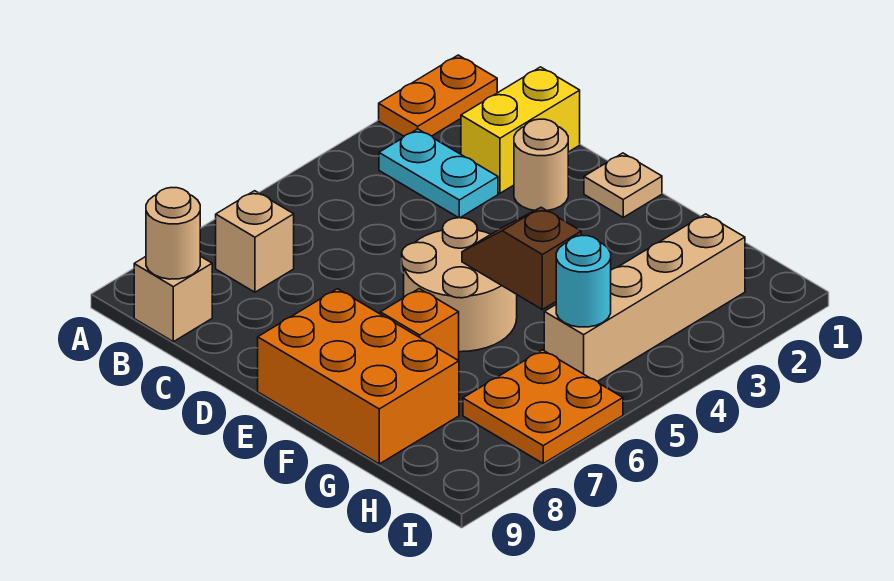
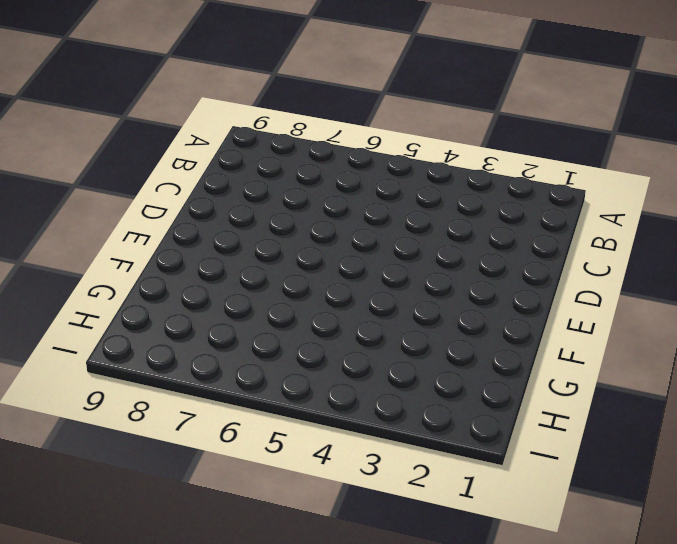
none -> orange 1x2 plate [379,55,497,136]
none -> cyan 1x2 plate [379,129,498,218]
none -> tan 1x1 brick [216,191,294,292]

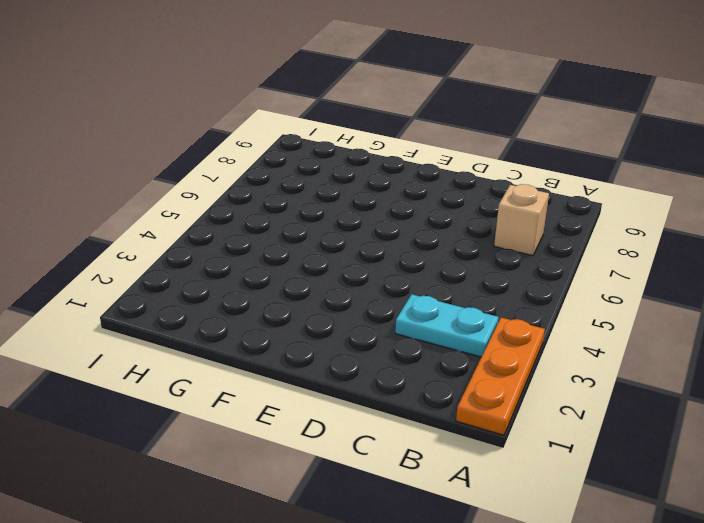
orange 1x3 plate [456,318,545,435] -> orange 1x2 plate [379,55,497,136]
none -> tan 1x1 brick [134,256,212,342]
none -> yellow 1x2 brick [461,67,580,193]
none -> tan 1x1 round brick [514,119,568,210]

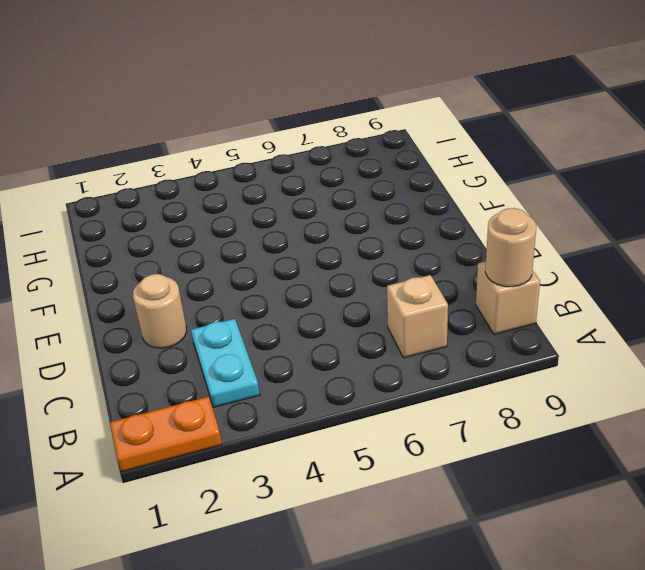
none -> yellow 1x2 brick [461,67,580,193]
none -> tan 1x1 plate [584,153,662,217]
none -> tan 2x2 round brick [402,218,517,352]

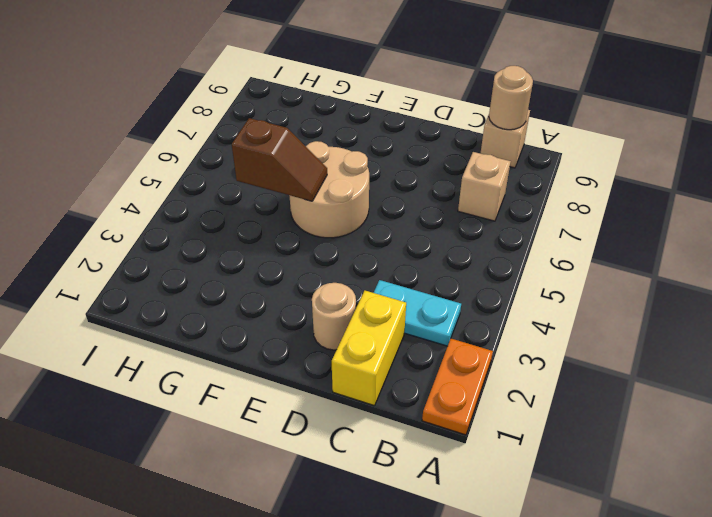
none -> tan 1x1 plate [584,153,662,217]
none -> orange 2x3 brick [258,289,459,464]
none -> orange 1x1 brick [380,289,459,360]

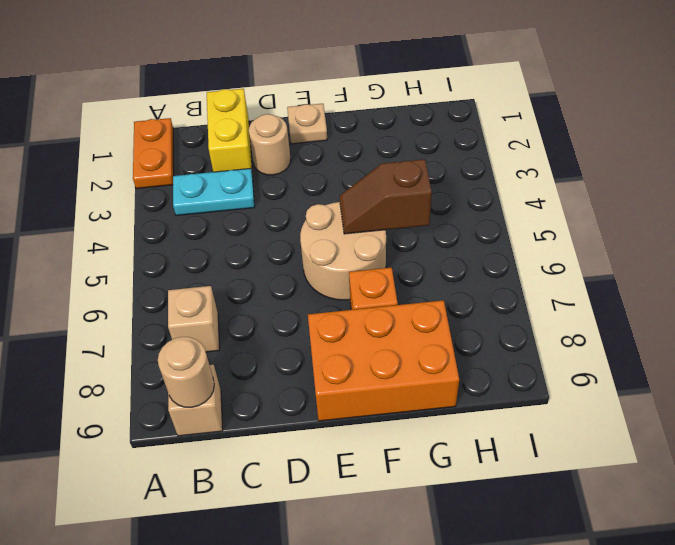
none -> tan 1x4 brick [544,214,745,381]
none -> orange 2x2 plate [463,350,623,463]
none -> cyan 1x1 round brick [556,235,611,327]

